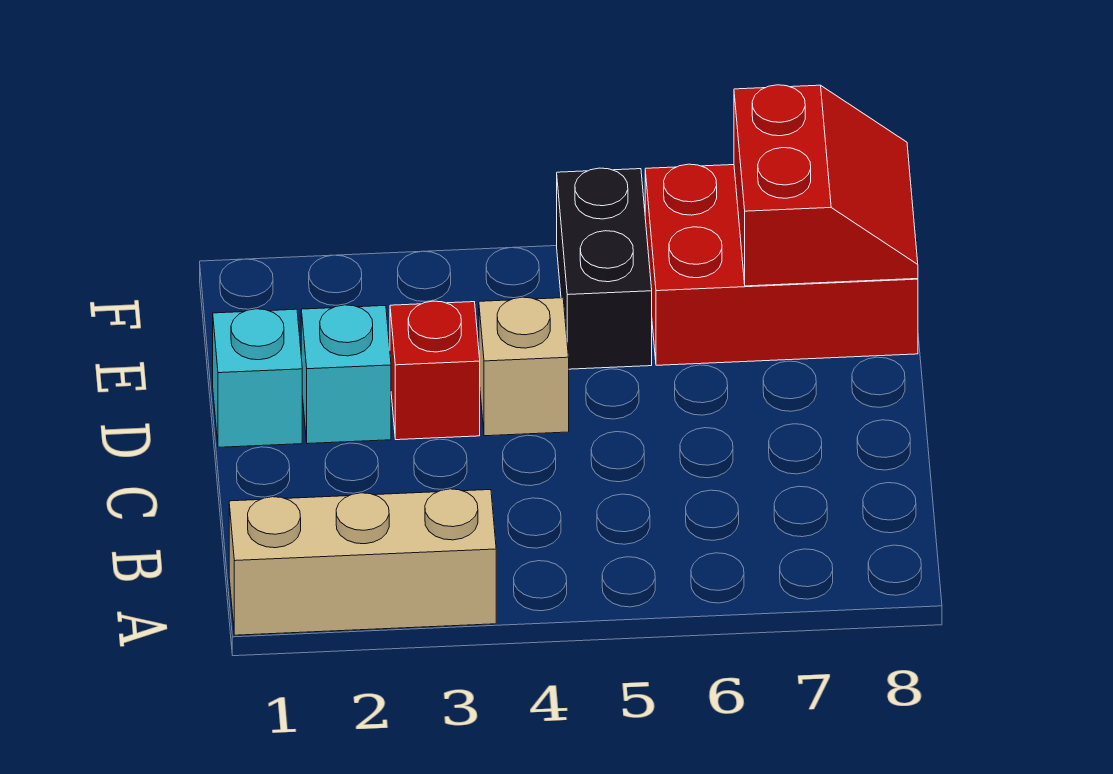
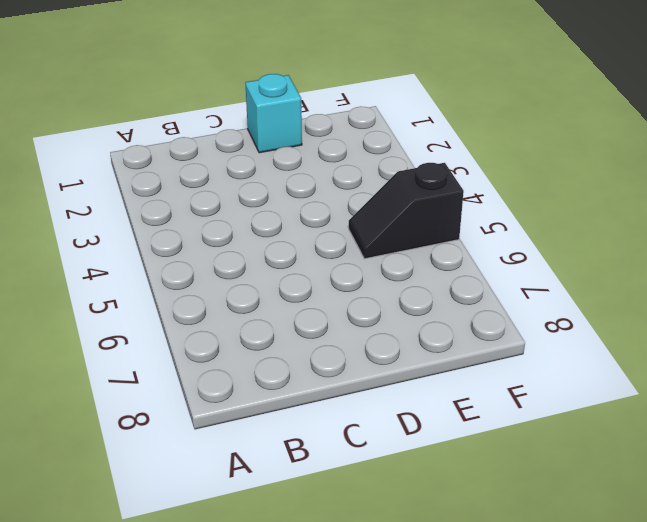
black 1x2 slope [349,163,464,259] -> black 1x2 brick [557,168,652,369]
none -> tan 1x3 brick [229,489,496,635]
none -> cyan 1x1 brick [301,305,391,444]

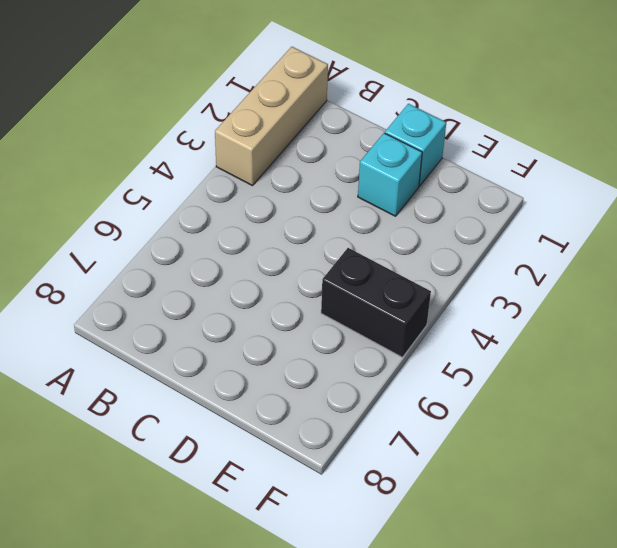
none -> red 1x1 brick [390,301,480,440]
none -> tan 1x1 brick [479,297,569,436]

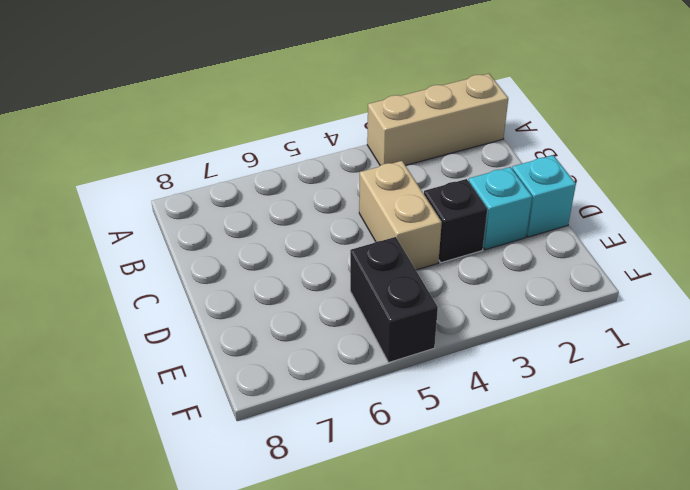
tan 1x2 brick [359,161,442,270] -> tan 1x1 brick [479,297,569,436]
black 1x1 brick [424,179,487,263] -> red 1x1 brick [390,301,480,440]
none -> red 2x3 brick [645,164,918,365]
none -> red 2x2 slope [734,85,918,286]

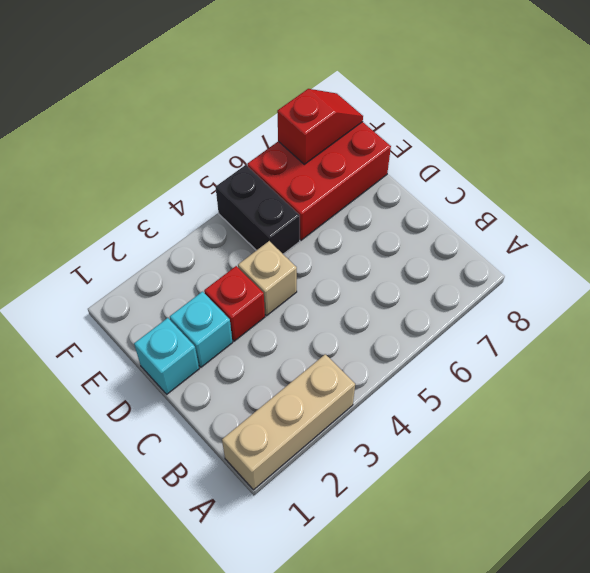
red 1x2 slope [277,89,363,164] -> red 2x2 slope [734,85,918,286]

